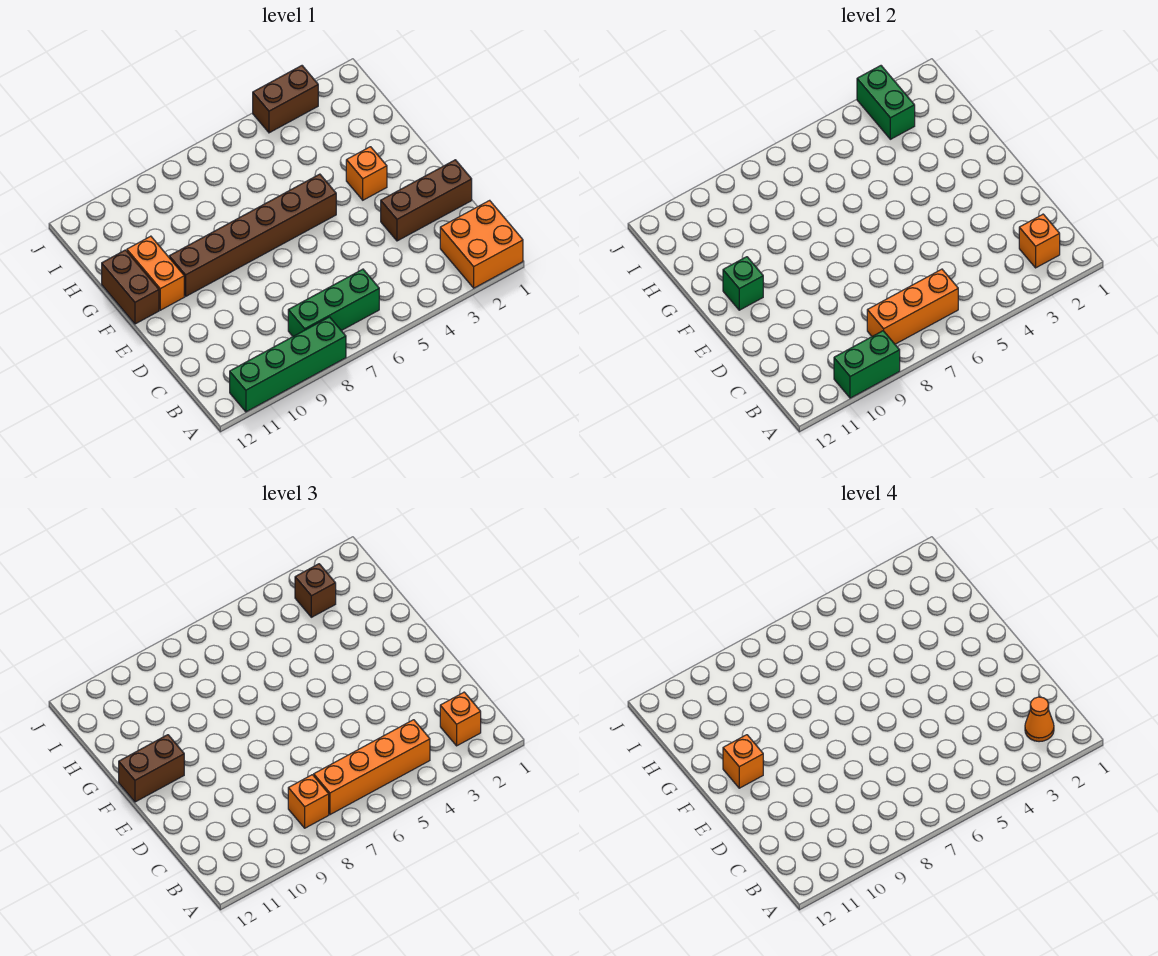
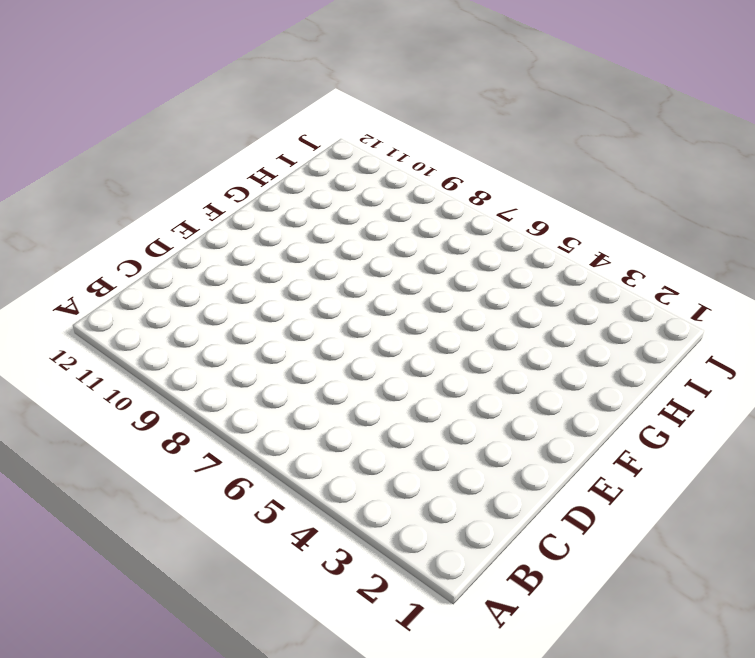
none -> orange 2x2 brick [440,200,523,288]
none -> green 1x4 brick [230,317,346,412]
none -> green 1x3 brick [288,269,379,336]

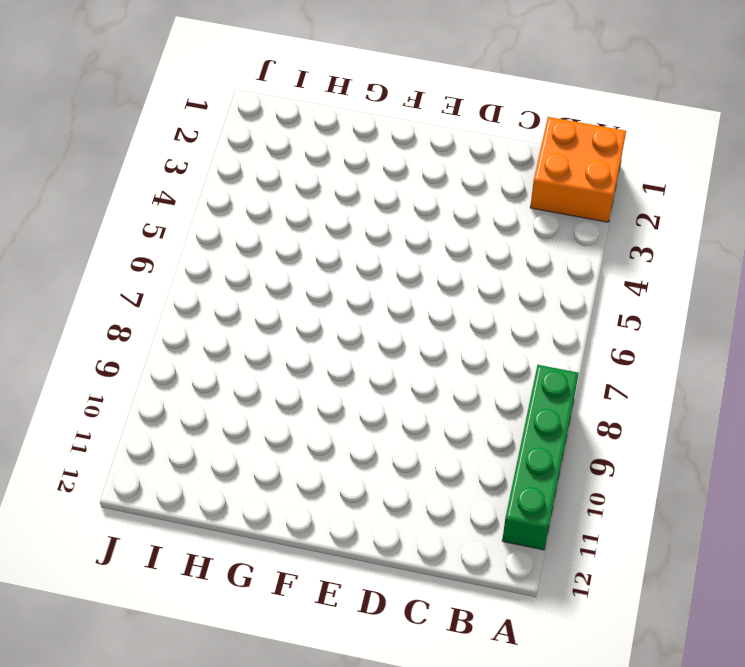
none -> green 1x3 brick [288,269,379,336]
none -> brown 1x3 brick [381,160,472,241]
none -> orange 1x1 brick [346,147,387,200]

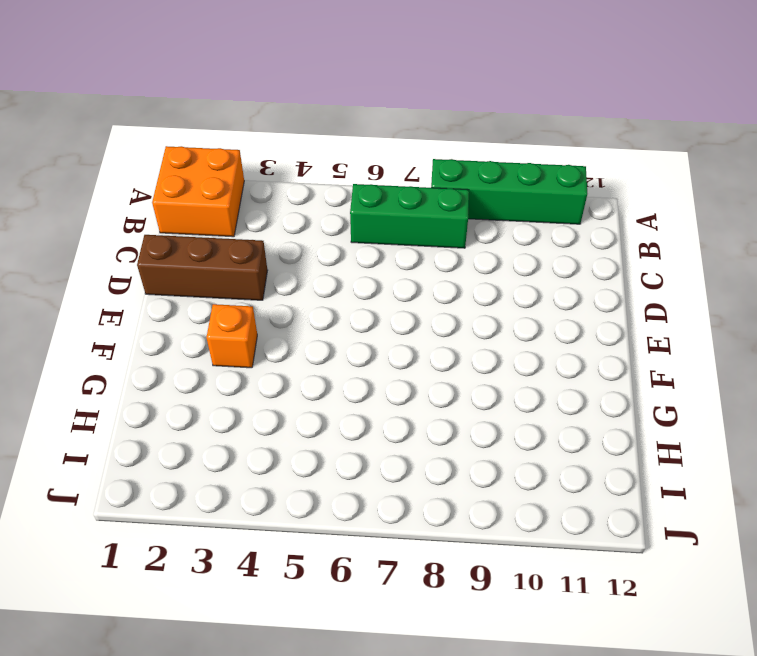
none -> brown 1x6 brick [169,174,336,296]
none -> orange 1x2 brick [127,236,184,310]
none -> brown 1x2 brick [102,250,159,324]

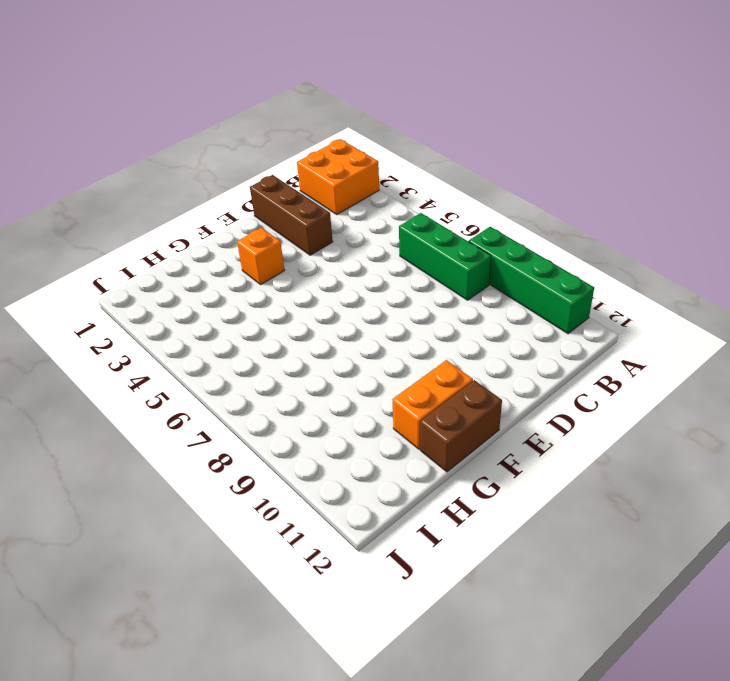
none -> brown 1x6 brick [169,174,336,296]
none -> brown 1x2 brick [253,66,318,133]
none -> green 1x2 brick [834,331,900,398]

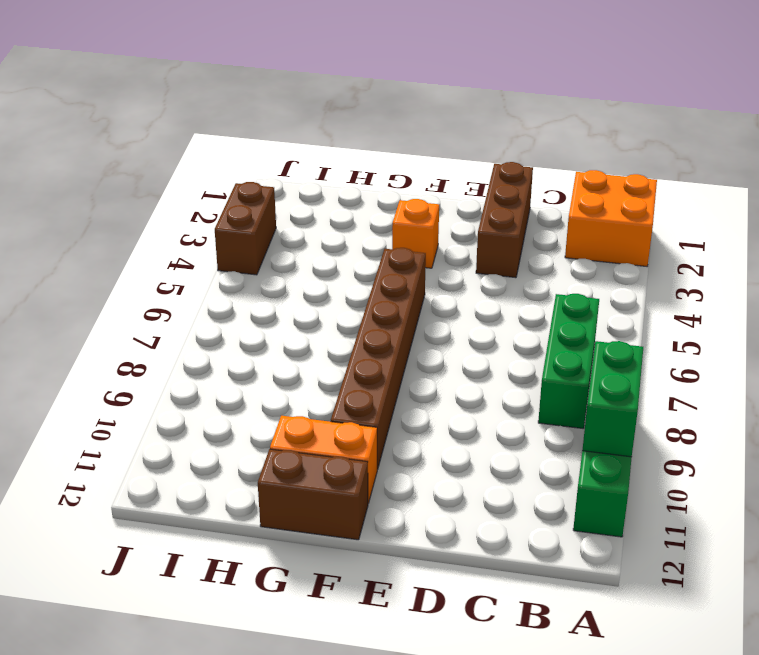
none -> orange 1x1 brick [1019,214,1060,268]
none -> orange 1x3 brick [867,269,958,344]
none -> green 1x1 brick [723,257,763,310]

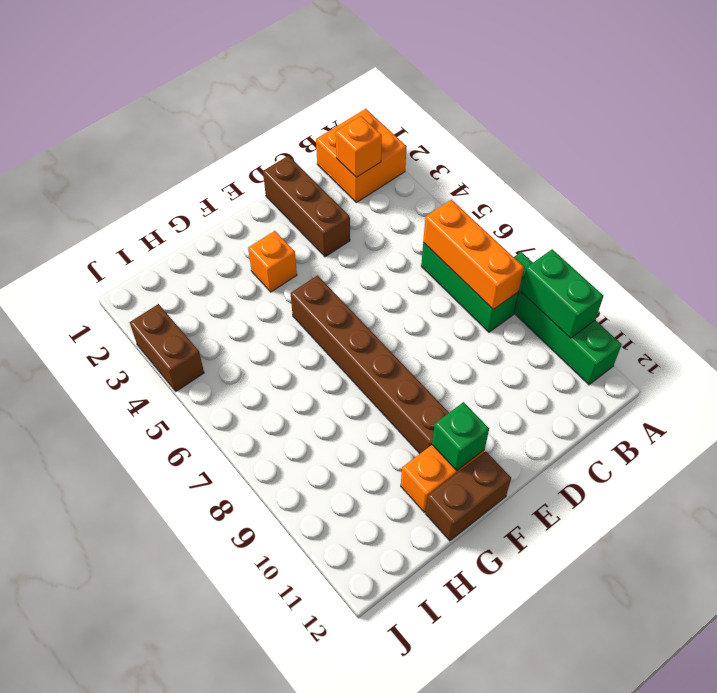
none -> green 1x2 brick [857,66,915,139]
none -> orange 1x1 brick [440,692,481,746]
none -> orange 1x4 brick [314,720,430,815]

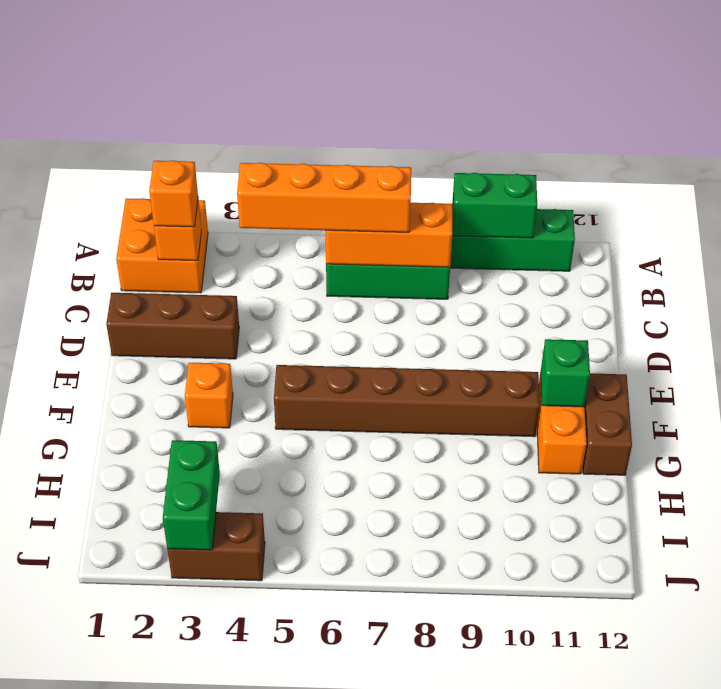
none -> orange 1x1 brick [288,775,329,828]
none -> brown 1x2 brick [119,735,184,802]
none -> brown 1x1 brick [295,564,336,617]

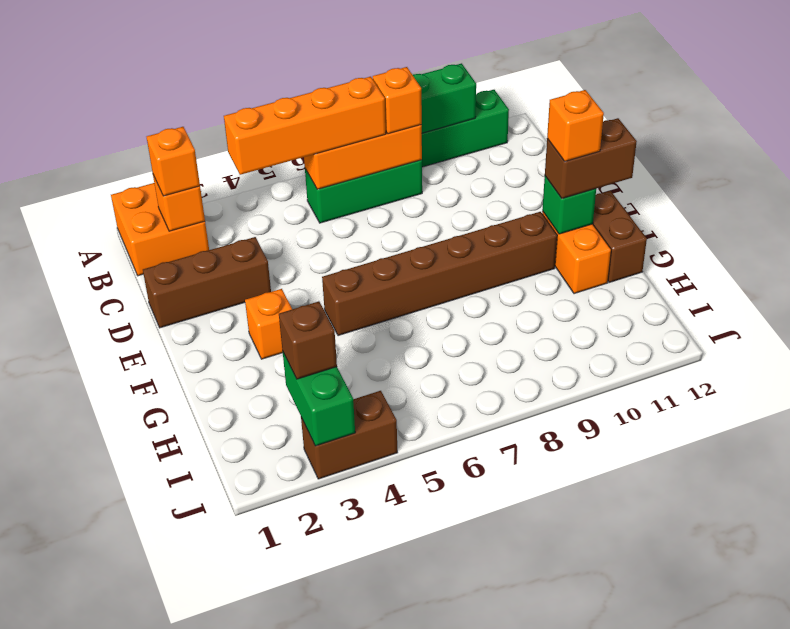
none -> orange 1x1 cone [1025,697,1054,742]

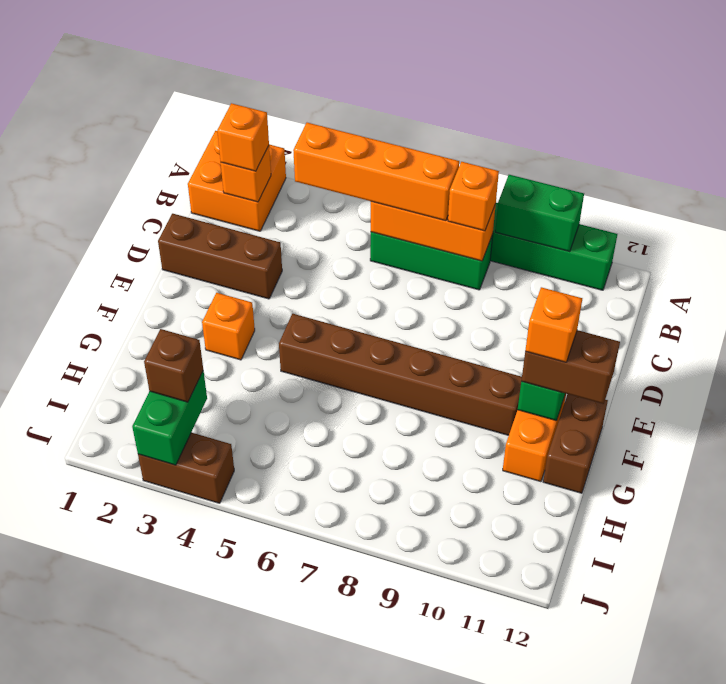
none -> orange 1x1 cone [1025,697,1054,742]

